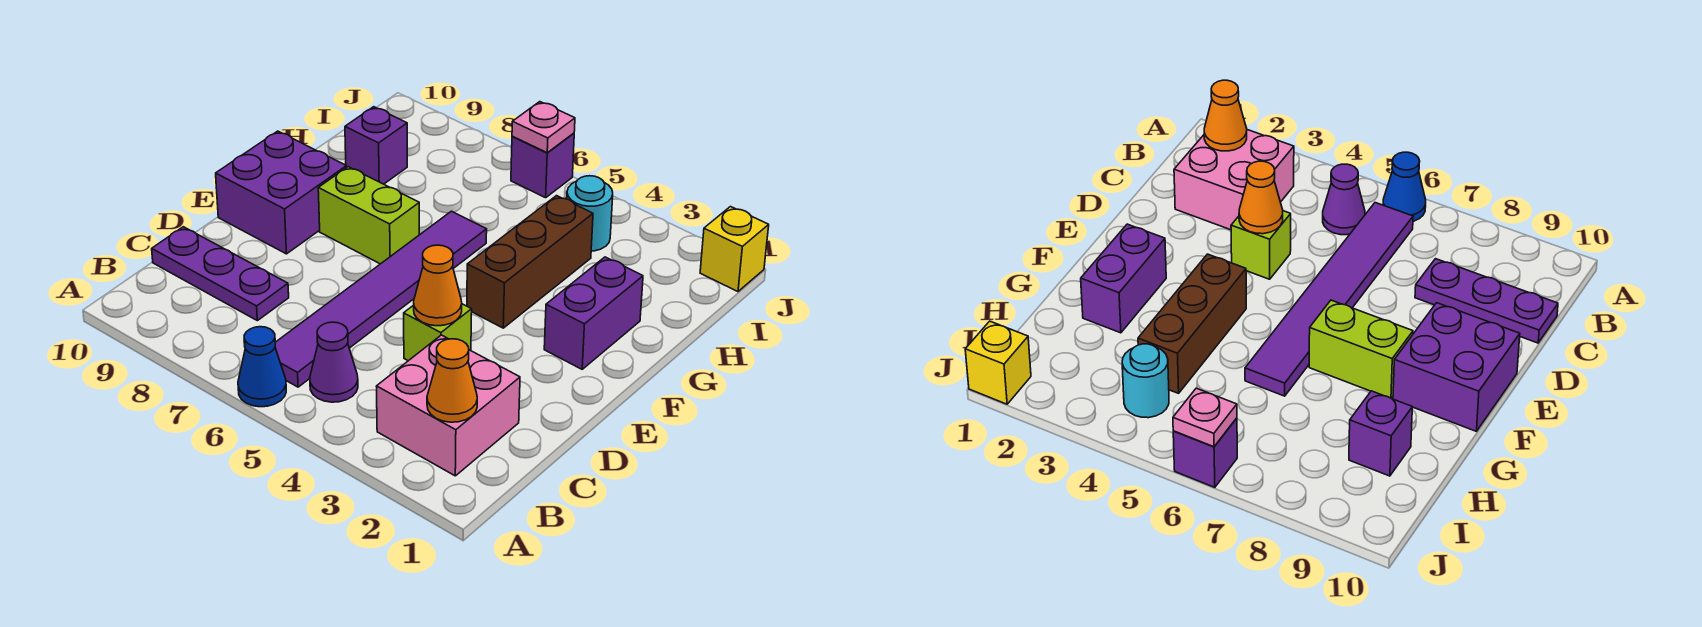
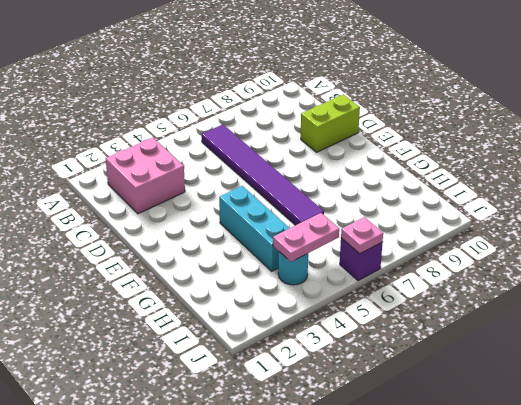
lime 1x2 brick [301,94,360,152] -> lime 1x2 brick moved to [318,167,419,264]
cyan 1x3 brick [219,186,289,271] -> brown 1x3 brick [467,196,593,328]
pink 1x2 plate [273,213,339,262] -> none
none -> blue 1x1 cone [238,327,286,407]
none -> purple 1x1 cone [310,322,358,402]
none -> purple 1x3 plate [152,227,289,321]

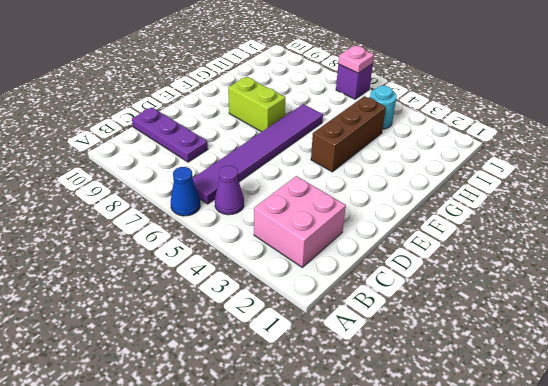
none -> lime 1x1 brick [404,304,472,361]
none -> purple 2x2 brick [216,131,347,254]
none -> purple 1x2 brick [544,257,643,369]

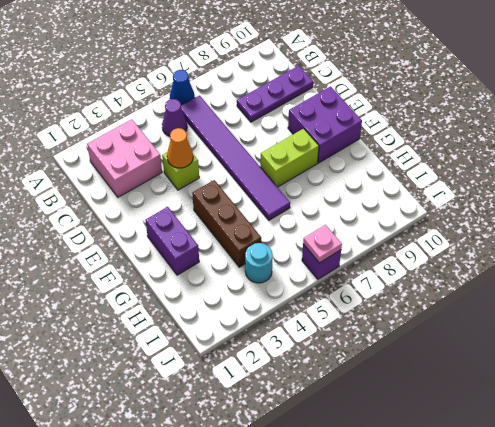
none -> purple 1x1 brick [345,107,407,184]
none -> yellow 1x1 brick [700,207,769,292]
none -> orange 1x1 cone [427,339,477,422]

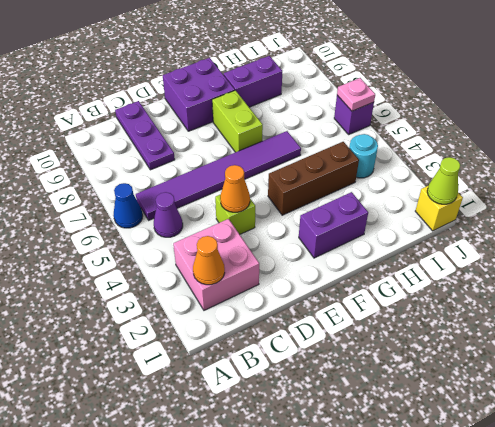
purple 1x2 brick [224,56,282,107] -> purple 1x1 brick [345,107,407,184]
lime 1x1 cone [427,157,460,204] -> none

